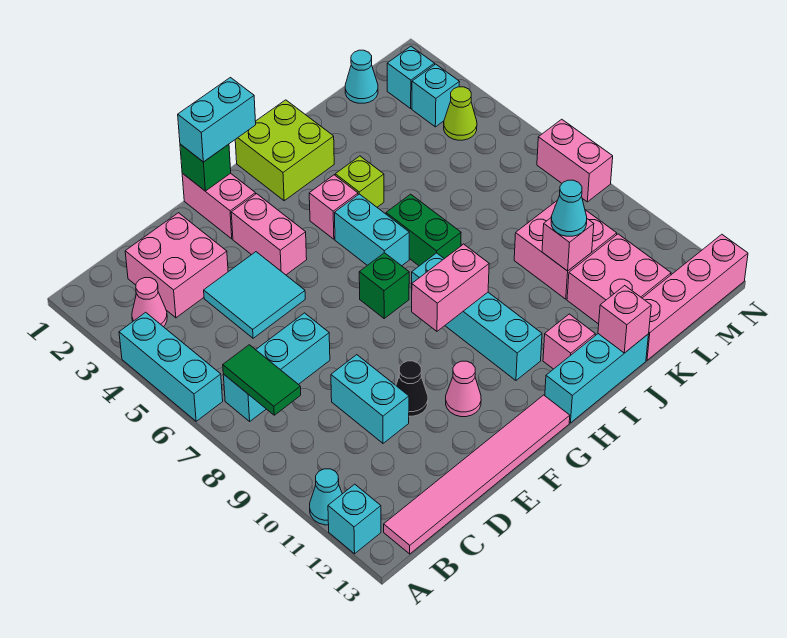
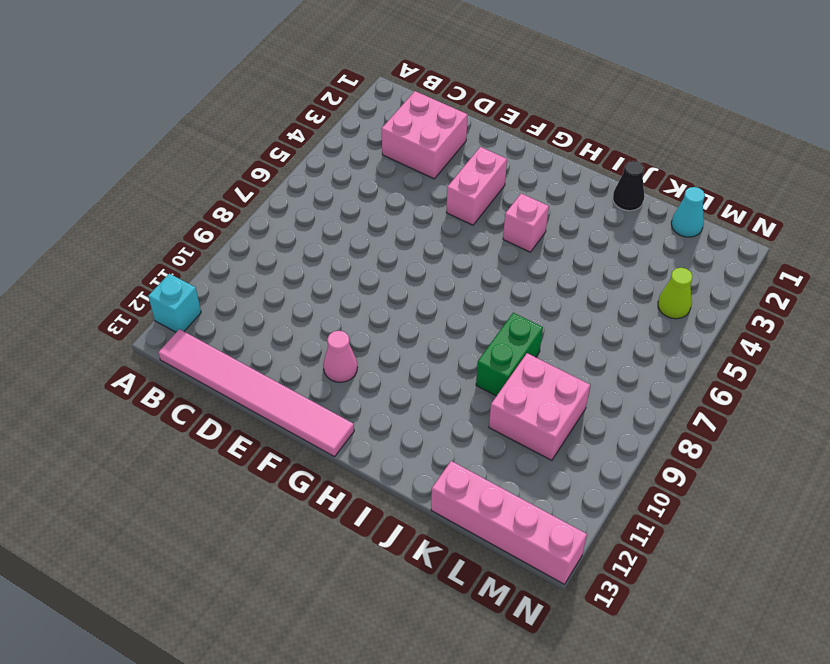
black 1x1 cone [613,161,644,211] -> black 1x1 cone moved to [396,361,428,416]
green 1x2 brick [476,313,543,396] -> green 1x2 brick moved to [386,194,461,266]
none -> cyan 1x3 brick [119,312,223,421]
none -> cyan 1x1 cone [310,469,342,525]
none -> pink 1x1 cone [132,278,167,327]
none -> cyan 1x3 brick [223,313,330,421]

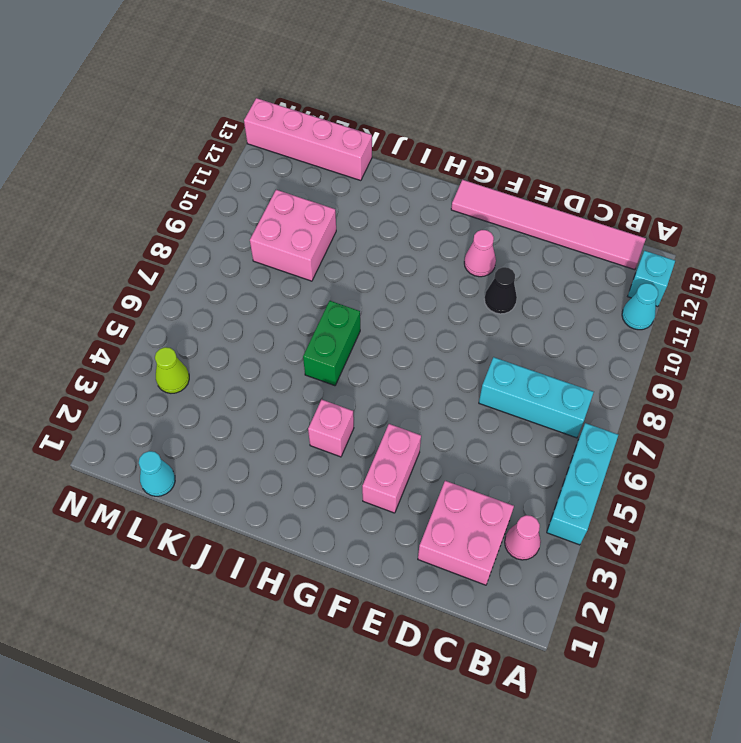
none -> cyan 2x2 tile [204,252,305,338]
none -> cyan 1x2 brick [331,355,409,443]
none -> pink 1x2 brick [182,173,256,239]
none -> green 1x1 brick [359,253,409,318]

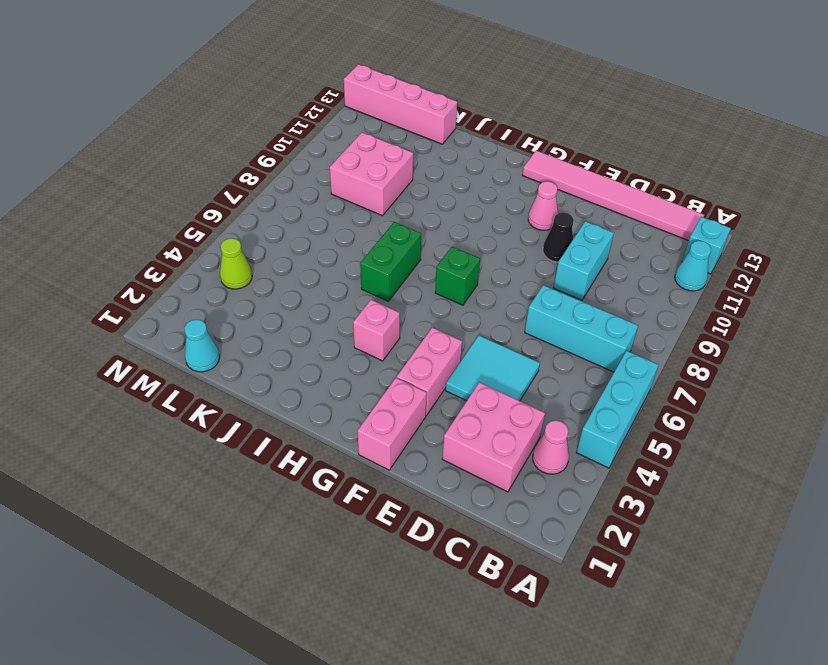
none -> lime 2x2 brick [235,100,334,201]
none -> cyan 1x2 brick [335,194,409,266]
none -> cyan 1x4 brick [412,253,542,380]
none -> cyan 1x3 brick [545,334,649,423]

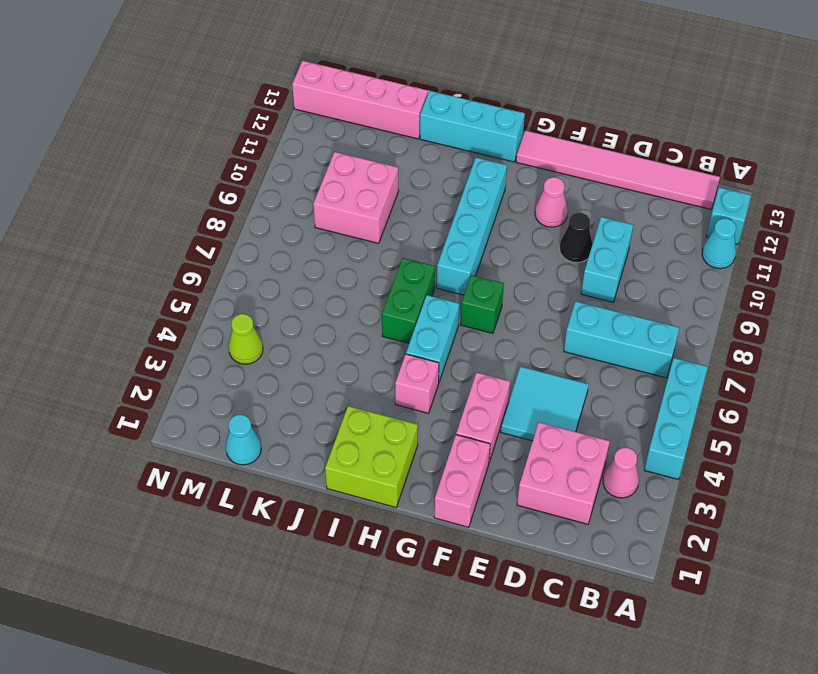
none -> lime 1x1 brick [335,156,384,207]
none -> pink 1x1 brick [543,314,595,369]
none -> pink 2x2 brick [567,234,671,324]
none -> cyan 1x1 brick [387,46,435,108]

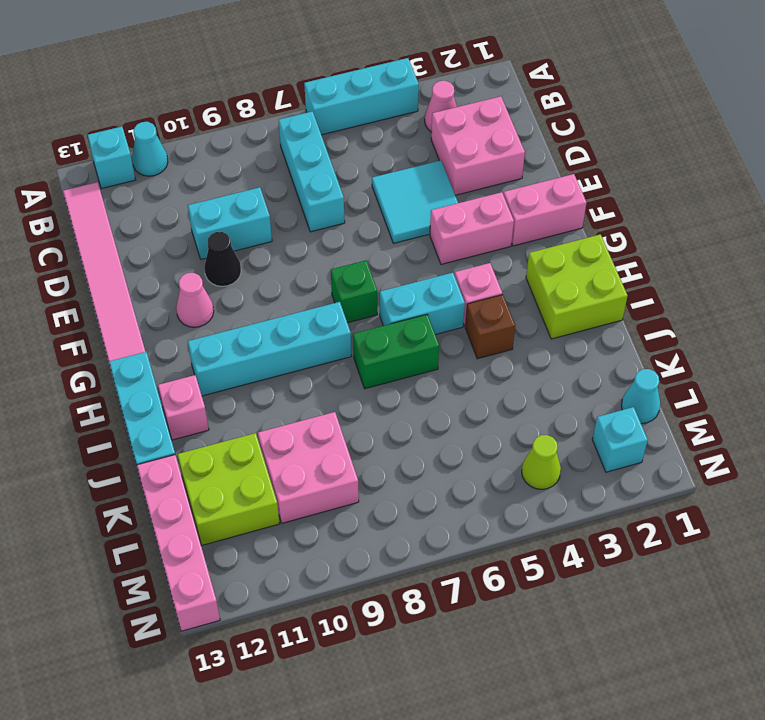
brown 1x1 brick [465,295,515,359] -> lime 1x1 brick [335,156,384,207]
lime 2x2 brick [178,433,280,545] -> pink 2x2 brick [567,234,671,324]
none -> cyan 1x1 brick [412,64,459,127]
none -> pink 1x2 brick [537,119,613,202]
none -> green 1x2 tile [223,345,301,415]
none -> green 1x1 brick [180,144,231,191]

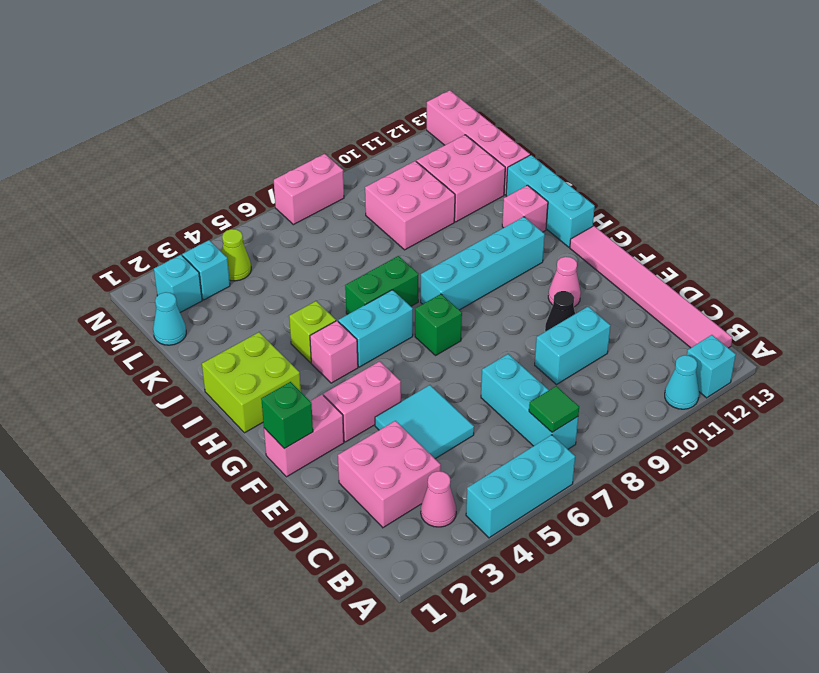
green 1x1 tile [529,386,579,432] -> green 1x2 tile [223,345,301,415]
none -> pink 1x2 brick [412,244,489,331]
none -> pink 1x1 brick [598,286,651,353]
none -> pink 1x1 brick [542,218,594,271]
none -> cyan 1x2 brick [178,78,256,162]

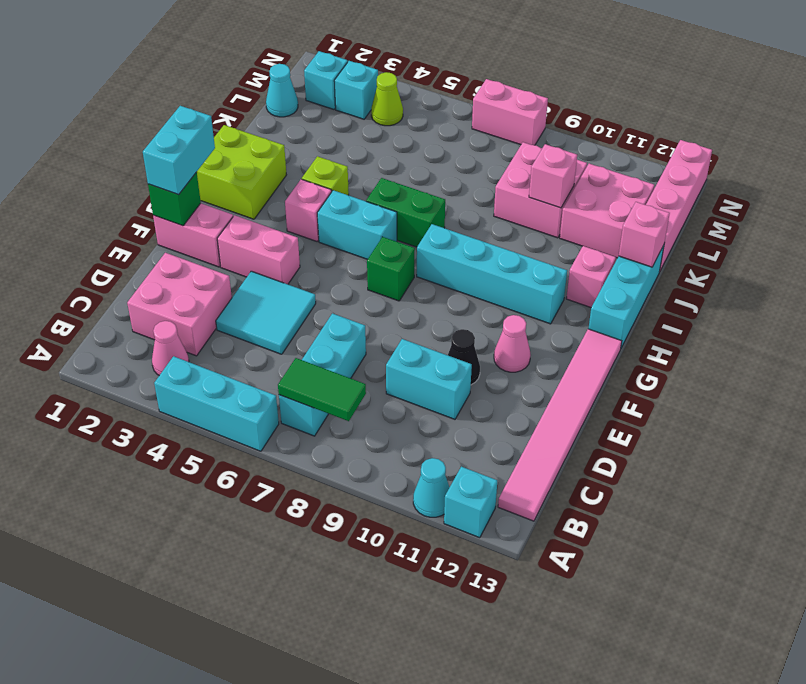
none -> pink 1x2 brick [412,244,489,331]
none -> cyan 1x1 cone [551,180,587,236]

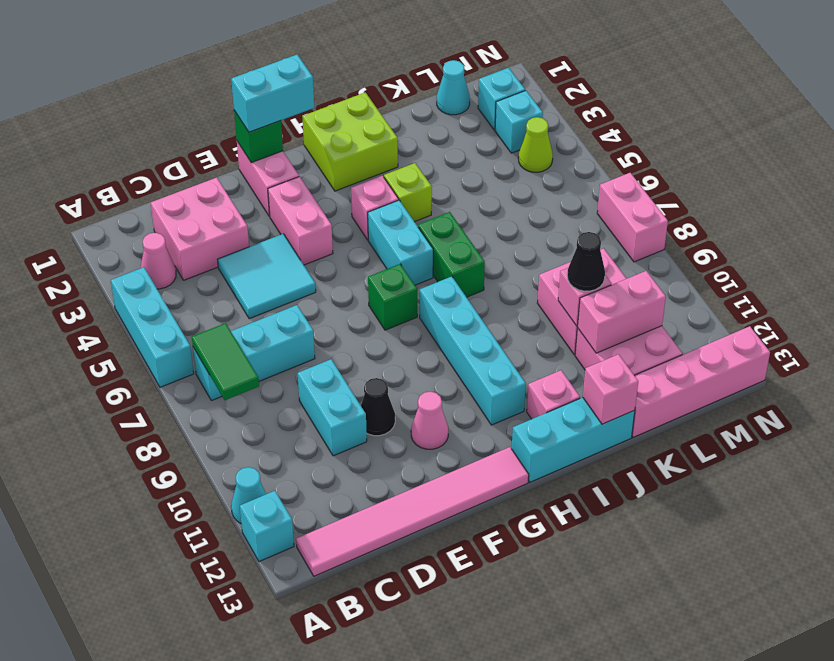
black 1x1 cone [567,232,605,291] -> cyan 1x1 cone [551,180,587,236]
pink 1x2 brick [578,271,666,353] -> pink 1x2 brick moved to [412,244,489,331]

